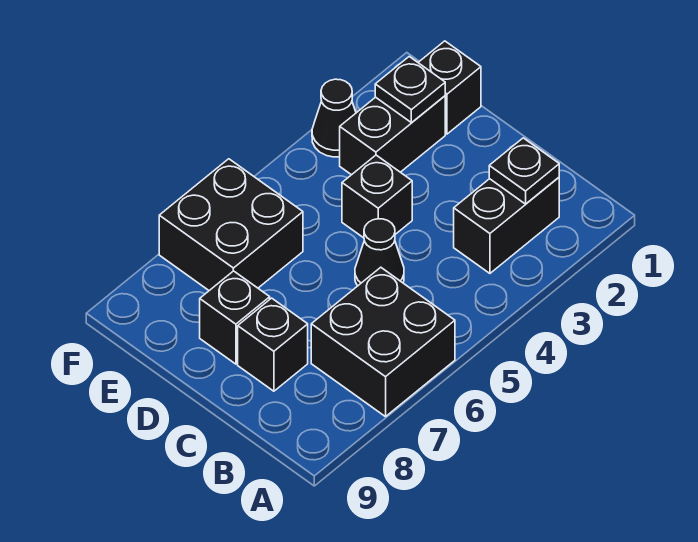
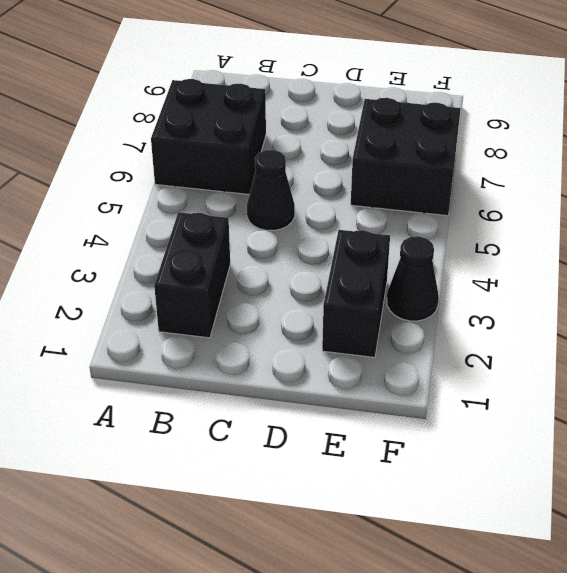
none -> black 1x1 brick [238,298,308,391]
none -> black 1x1 brick [342,155,412,238]
none -> black 1x1 brick [200,271,270,364]

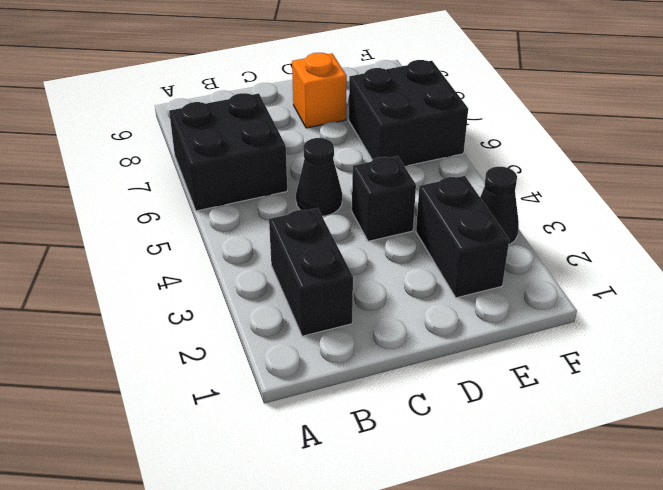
orange 1x1 brick [292,53,347,128] -> black 1x1 brick [200,271,270,364]
none -> black 1x1 brick [238,298,308,391]
none -> black 1x1 brick [418,41,481,134]
none -> black 1x1 plate [489,138,559,204]

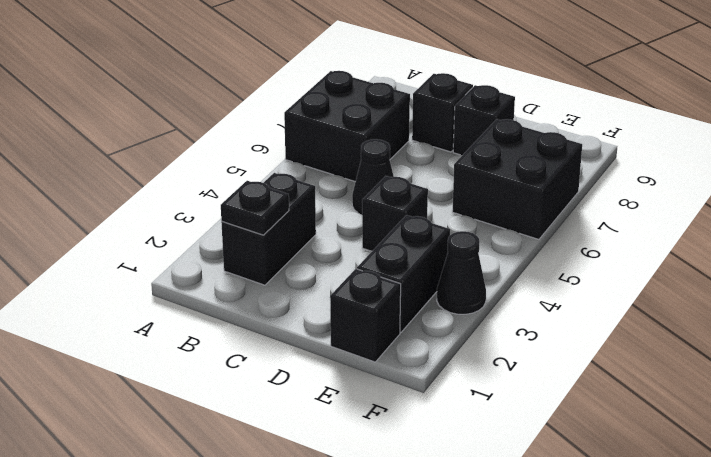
none -> black 1x1 plate [375,57,445,123]

